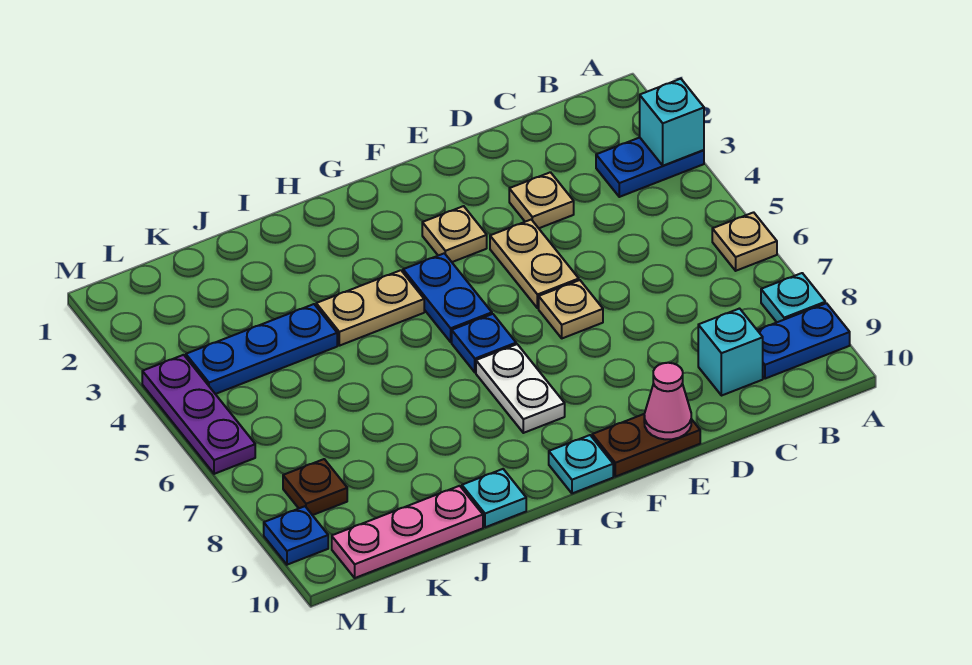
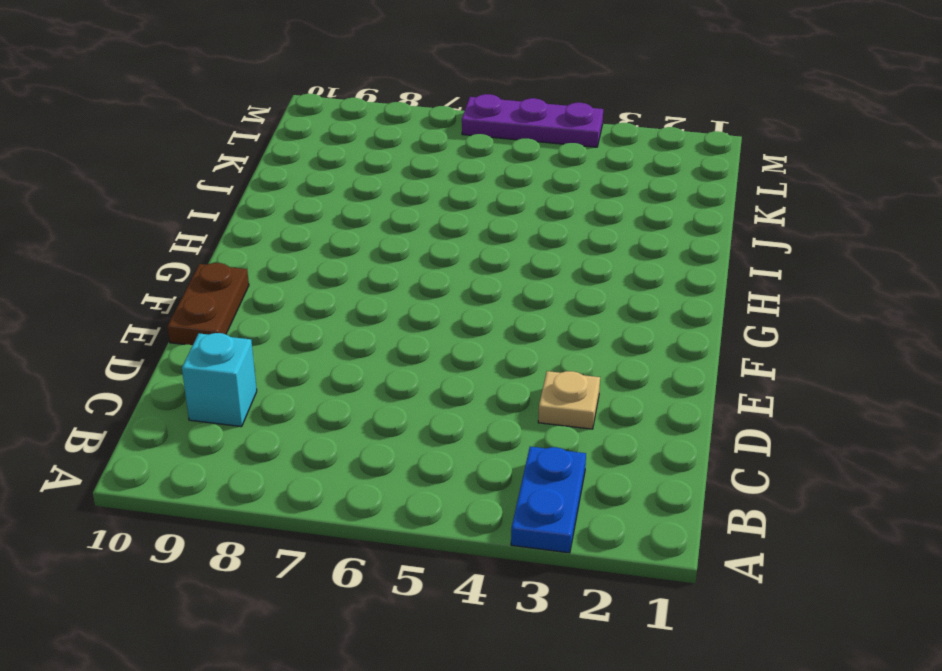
none -> tan 1x1 plate [712,212,777,271]
none -> cyan 1x1 plate [761,273,825,322]
none -> blue 1x2 plate [757,303,850,379]

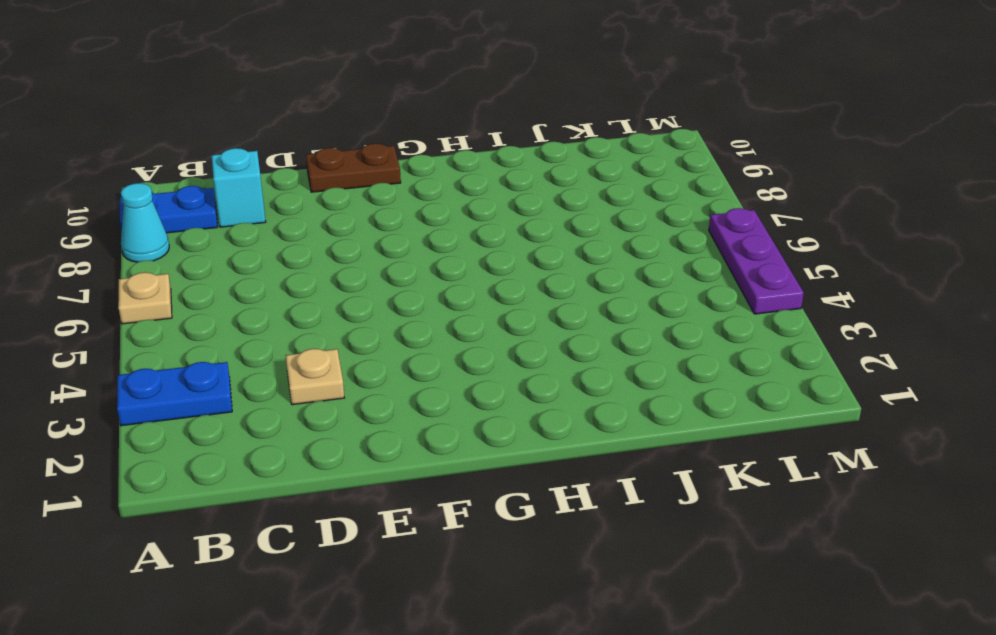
cyan 1x1 cone [121,183,169,262] -> cyan 1x1 plate [761,273,825,322]
none -> tan 1x2 plate [490,220,579,308]
none -> tan 1x1 plate [539,280,603,338]
none -> tan 1x1 plate [422,206,487,262]

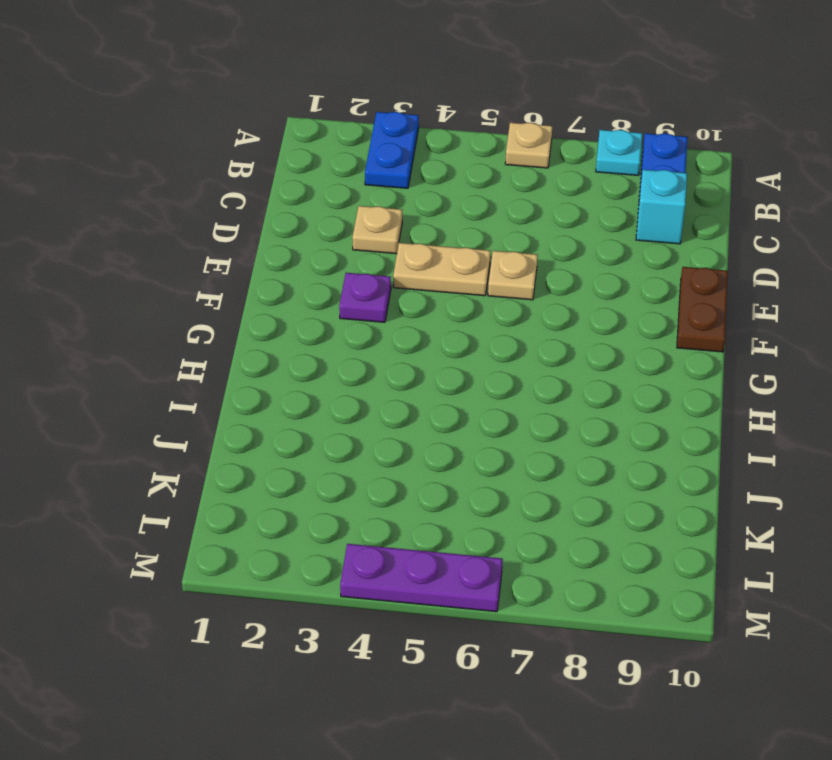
purple 1x1 plate [339,273,391,322] -> tan 1x1 plate [422,206,487,262]
none -> blue 1x2 plate [403,253,492,342]
none -> blue 1x1 plate [452,314,516,372]
none -> white 1x2 plate [476,344,565,433]

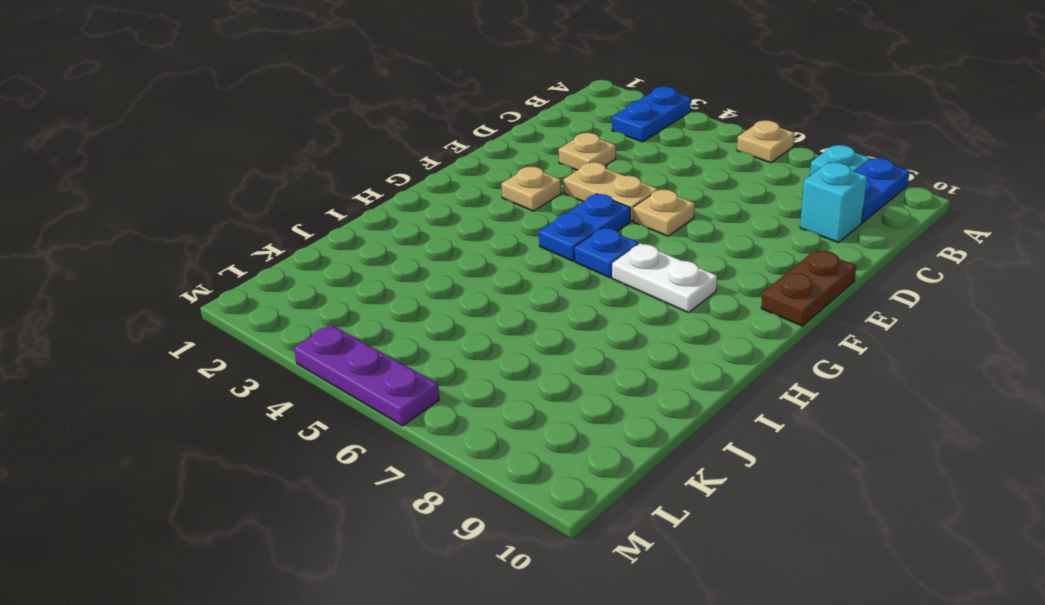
blue 1x2 plate [539,194,630,261] -> blue 1x2 plate turned to [403,253,492,342]
none -> cyan 1x1 plate [549,435,613,493]
none -> tan 1x2 plate [316,270,424,346]
none -> cyan 1x1 plate [462,469,526,527]

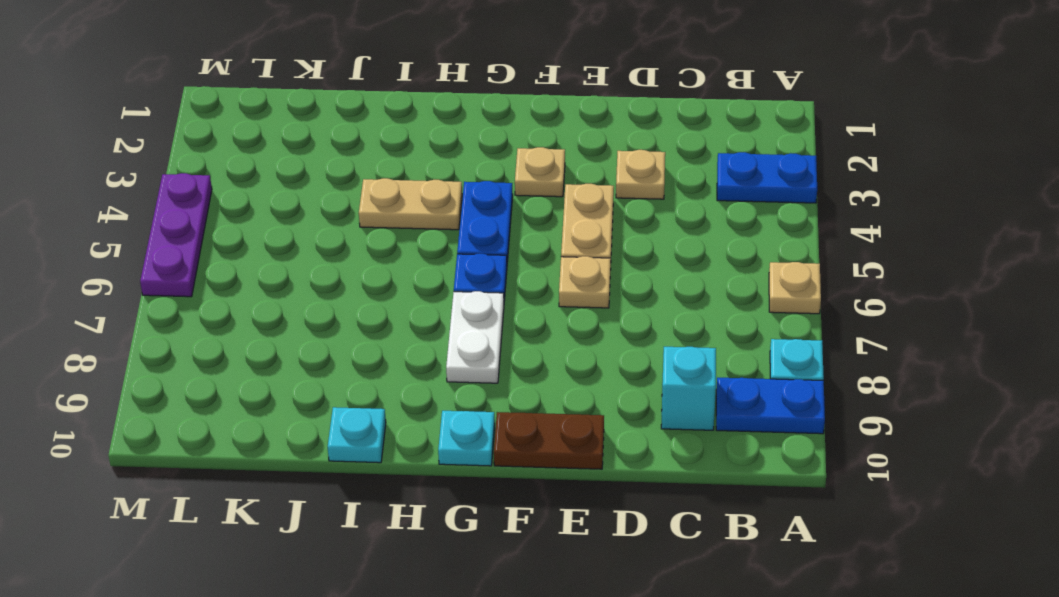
none -> blue 1x3 plate [186,304,337,394]
none -> pink 1x3 plate [332,486,483,578]
none -> brown 1x1 plate [283,459,347,515]

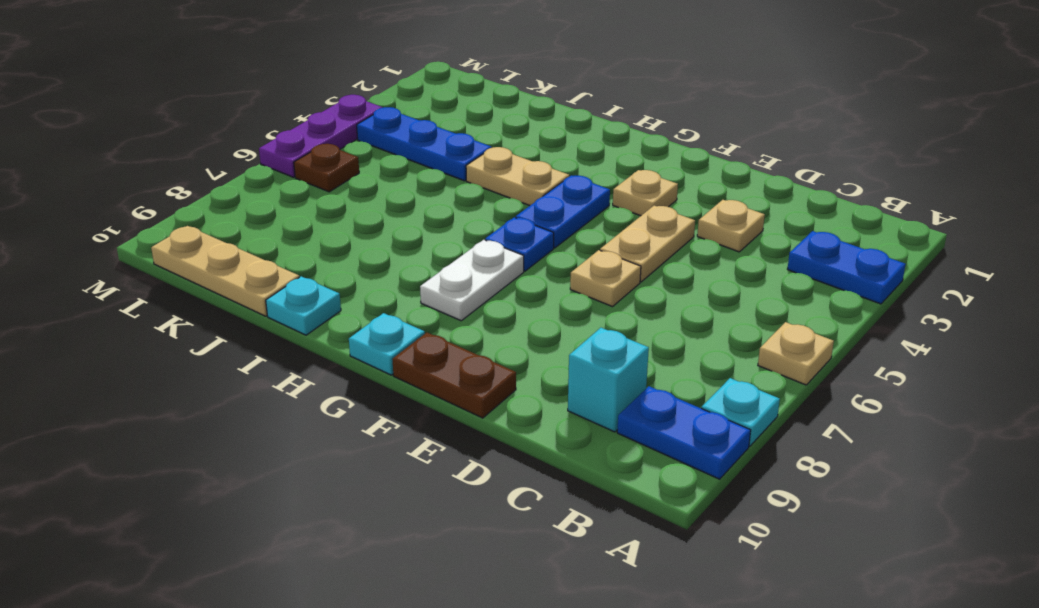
tan 1x3 plate [151,226,299,316] -> pink 1x3 plate [332,486,483,578]
brown 1x1 plate [294,144,359,192] -> brown 1x1 plate moved to [283,459,347,515]
none -> blue 1x1 plate [264,506,328,565]
none -> cyan 1x1 brick [640,79,704,166]
none -> pink 1x1 cone [644,363,691,440]

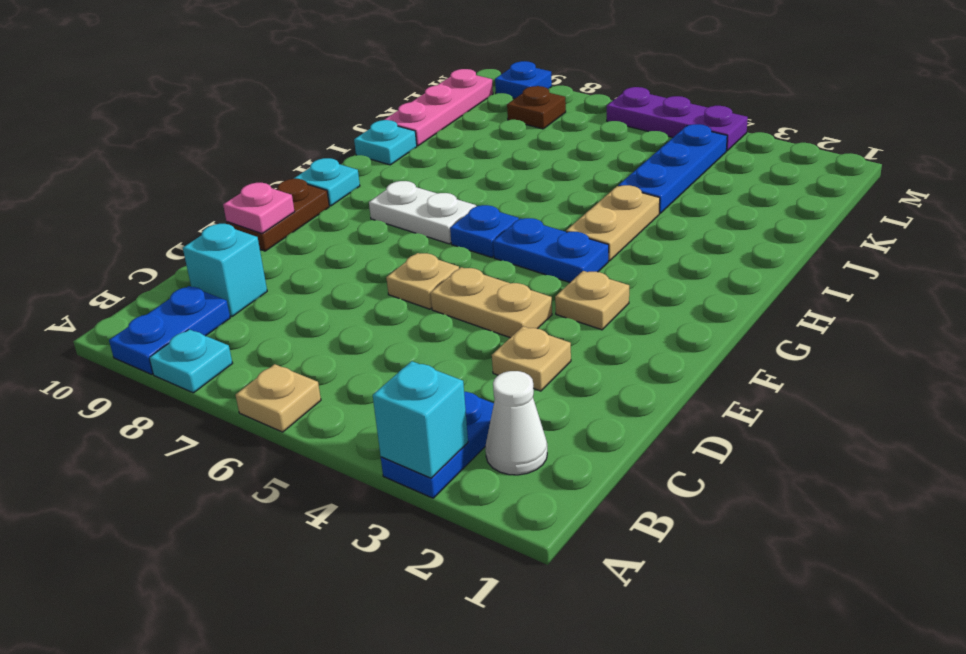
white 1x1 cone [485,371,547,475] -> none
pink 1x1 plate [223,183,295,234] -> pink 1x1 cone [644,363,691,440]

